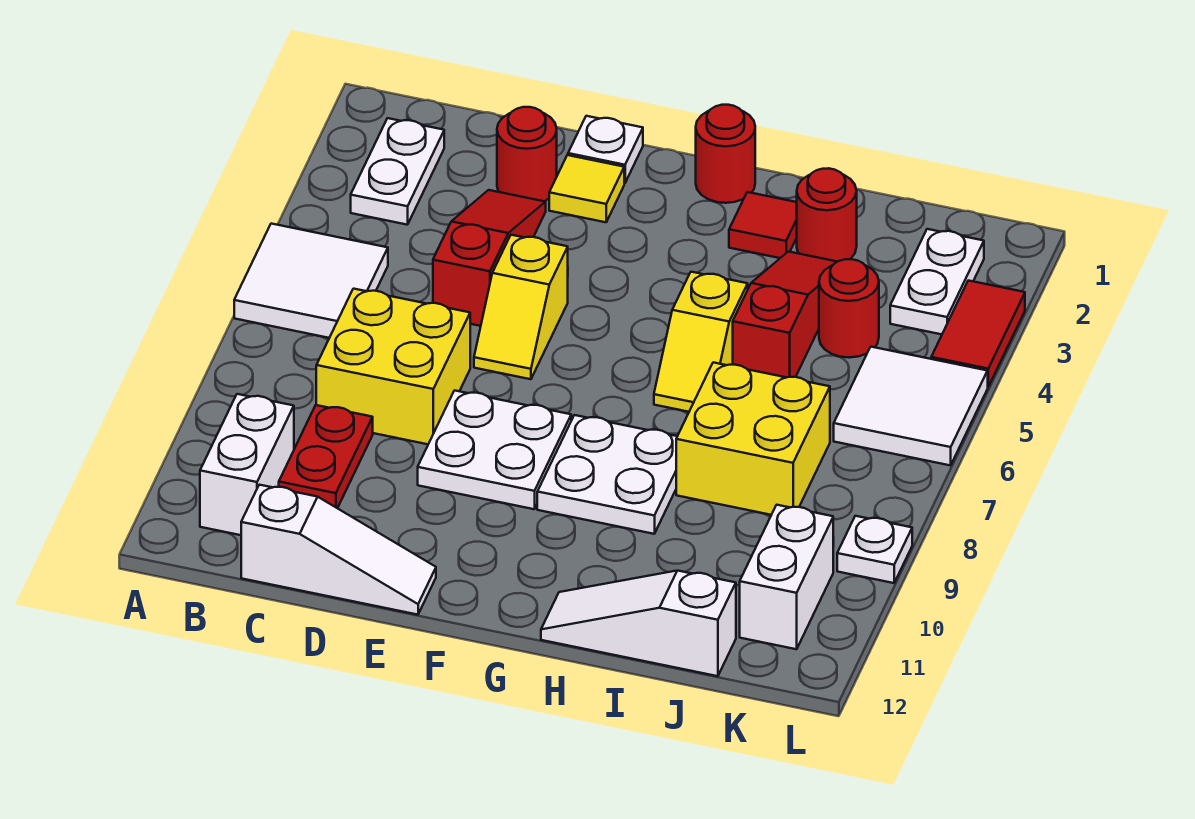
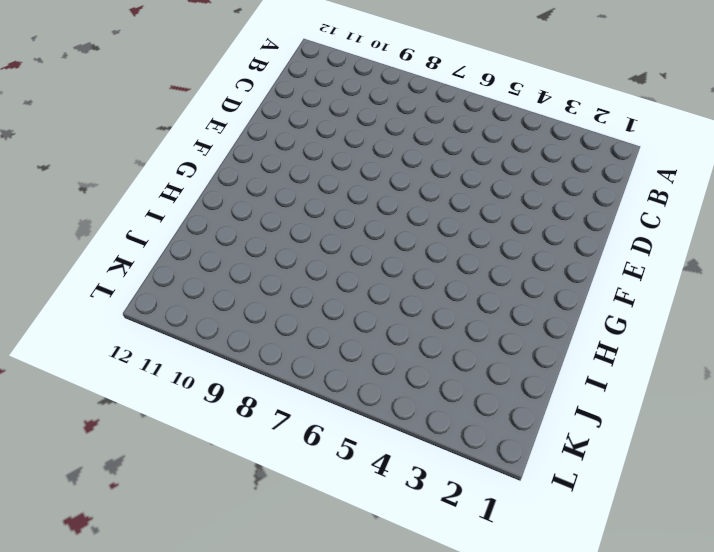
none -> white 2x2 tile [234,224,388,338]
none -> white 1x2 plate [351,118,444,225]
none -> white 1x2 brick [200,394,294,535]

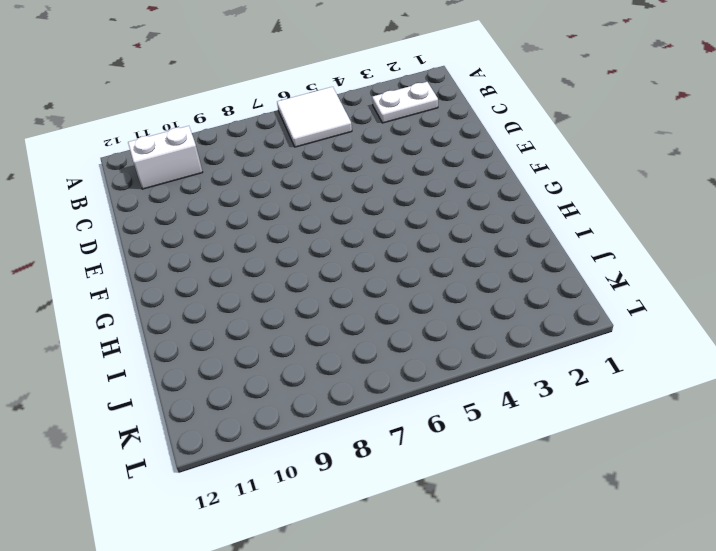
none -> yellow 2x2 brick [316,289,470,444]
none -> red 1x2 plate [279,405,373,508]
none -> white 1x3 slope [241,485,436,615]

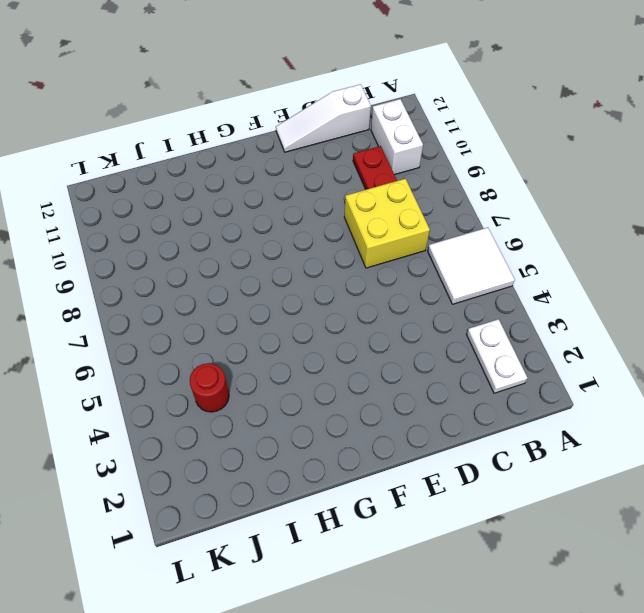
none -> red 1x1 round brick [497,107,557,201]
none -> red 1x3 slope [433,190,546,326]
none -> white 1x1 plate [568,116,643,183]

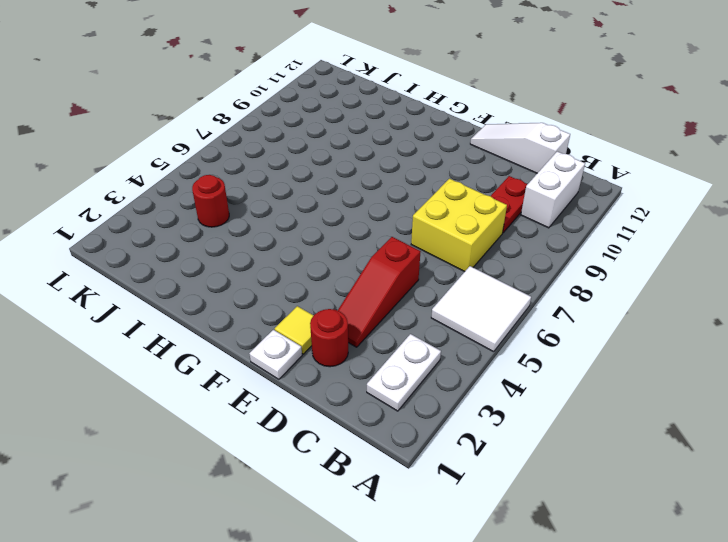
none -> yellow 1x2 slope [474,235,568,379]
none -> white 2x2 plate [418,390,571,509]
none -> red 1x1 round brick [696,105,755,203]

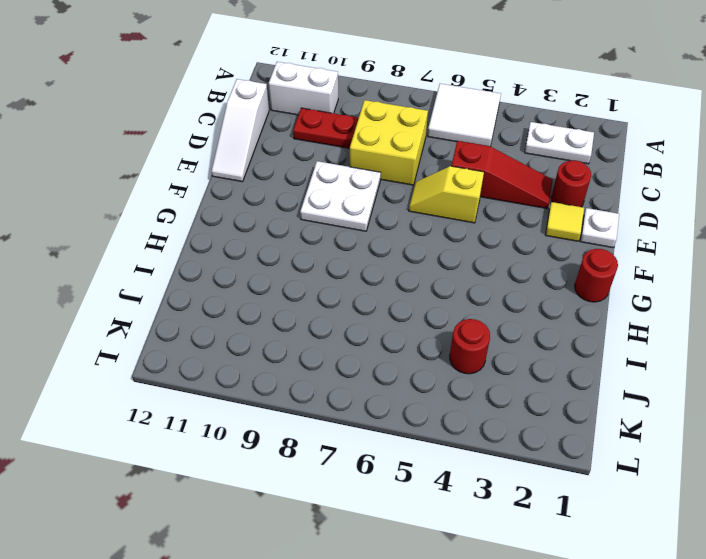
none -> white 2x2 plate [537,415,677,534]
none -> red 1x1 tile [729,192,797,258]
none -> yellow 1x2 slope [654,272,748,412]

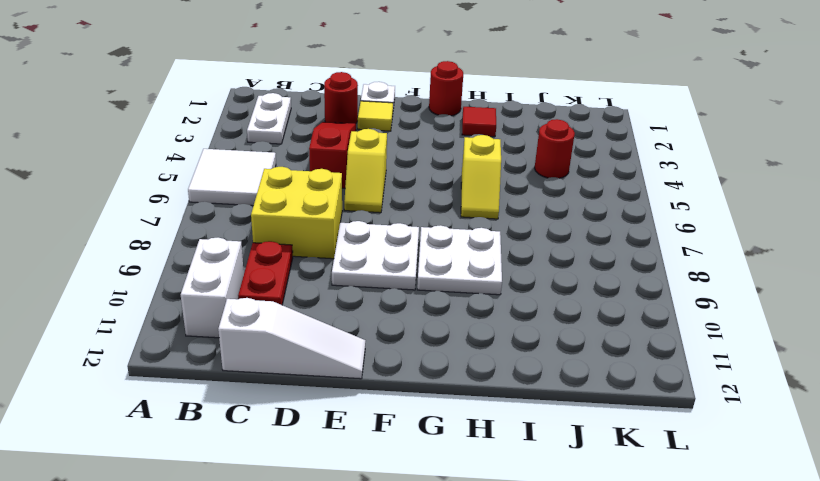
none -> white 1x3 slope [541,571,736,676]
none -> red 1x1 round brick [797,168,857,262]
none -> red 1x3 slope [733,252,837,378]

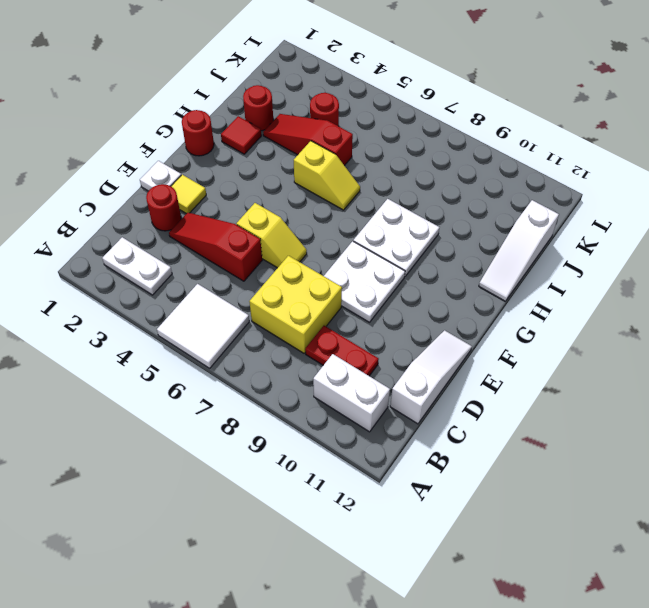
none -> yellow 2x2 brick [676,362,830,515]
none -> white 1x2 plate [890,229,984,334]
none -> white 2x2 tile [834,347,988,465]

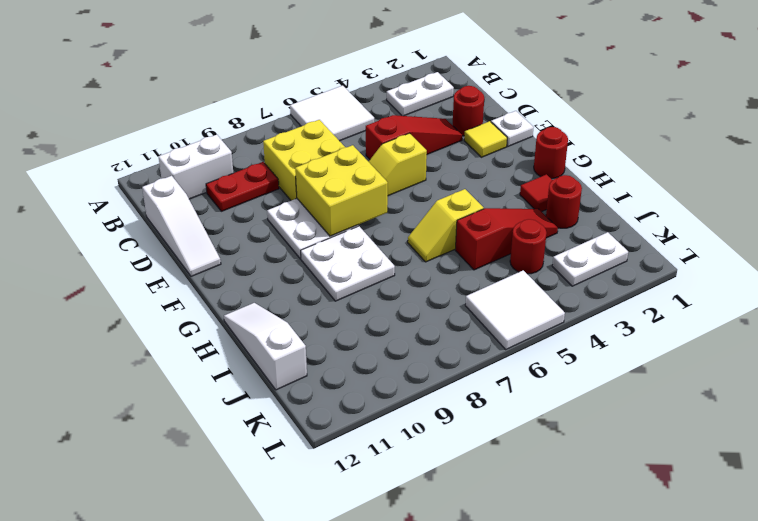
yellow 2x2 brick [295,145,388,236] -> yellow 2x2 brick moved to [676,362,830,515]
none -> white 1x2 brick [740,505,833,649]
none -> red 1x2 tile [931,281,1025,387]
none -> white 1x1 plate [837,516,912,583]

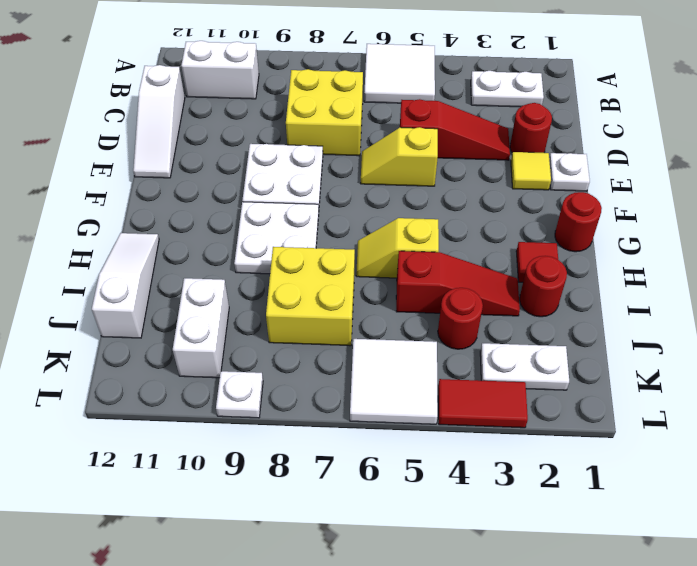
white 1x2 brick [173,278,229,378] -> white 1x2 brick turned to [740,505,833,649]
none -> red 1x2 plate [279,405,373,508]

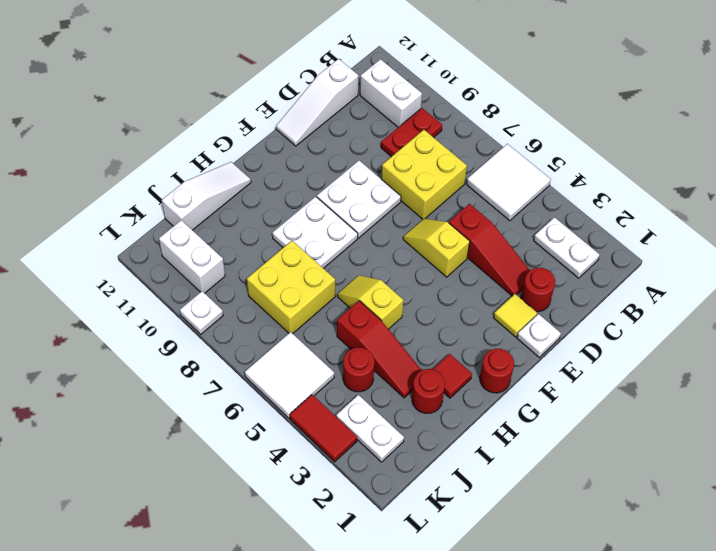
red 1x2 plate [381,108,442,157] -> red 1x2 plate turned to [279,405,373,508]

